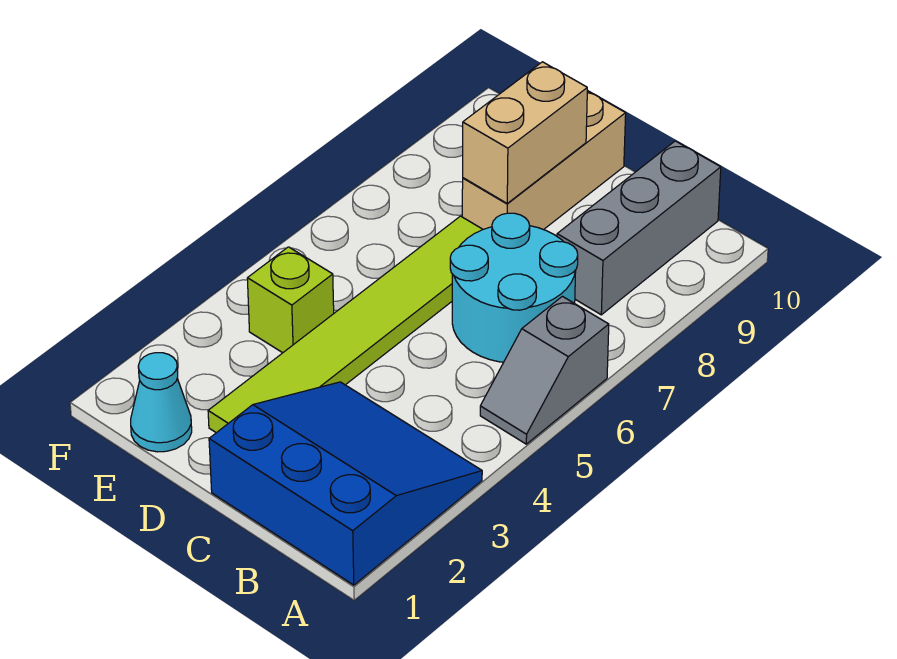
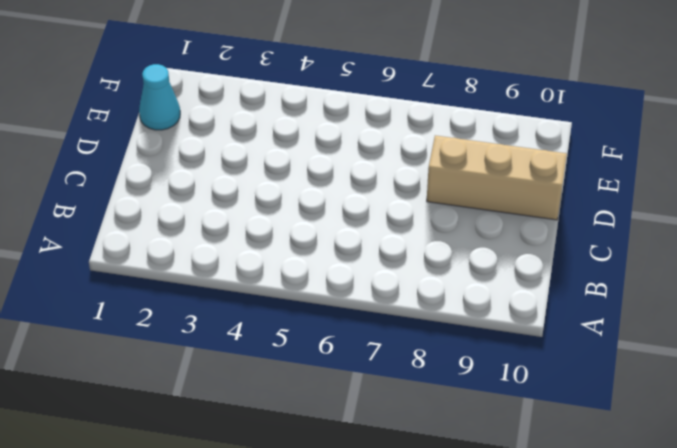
none -> blue 3x3 slope [209,382,482,585]
none -> grey 1x2 slope [480,296,609,444]

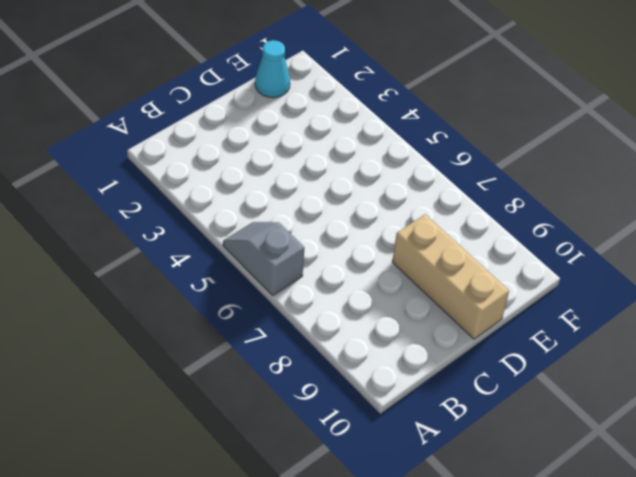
none -> blue 3x3 slope [209,382,482,585]
none -> cyan 2x2 round brick [450,213,578,362]

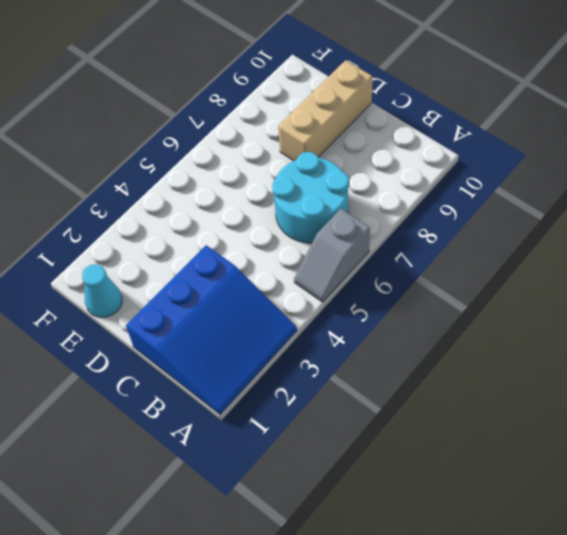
blue 3x3 slope [126,245,297,414] -> blue 3x3 slope turned to [209,382,482,585]
none -> grey 1x3 brick [557,141,721,315]
none -> lime 1x6 tile [208,216,483,433]

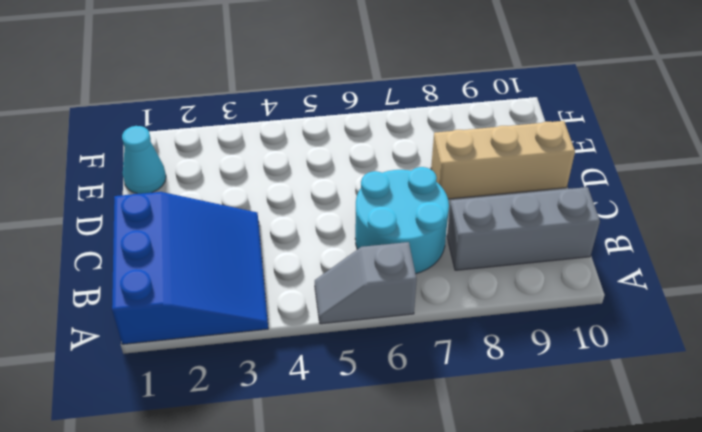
none -> lime 1x6 tile [208,216,483,433]
none -> lime 1x1 brick [247,247,334,353]

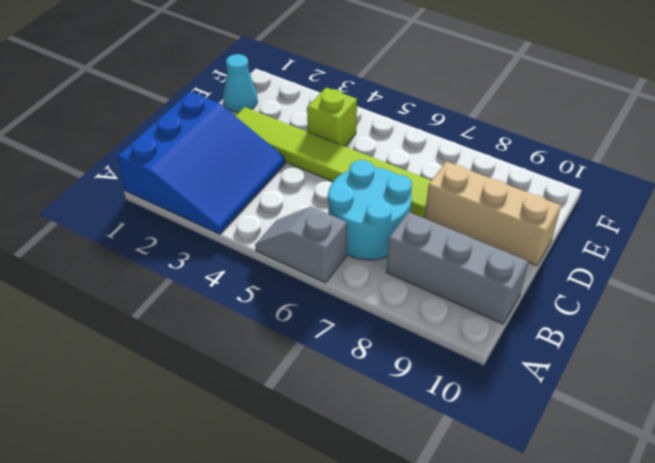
none -> tan 1x2 brick [463,62,587,203]

